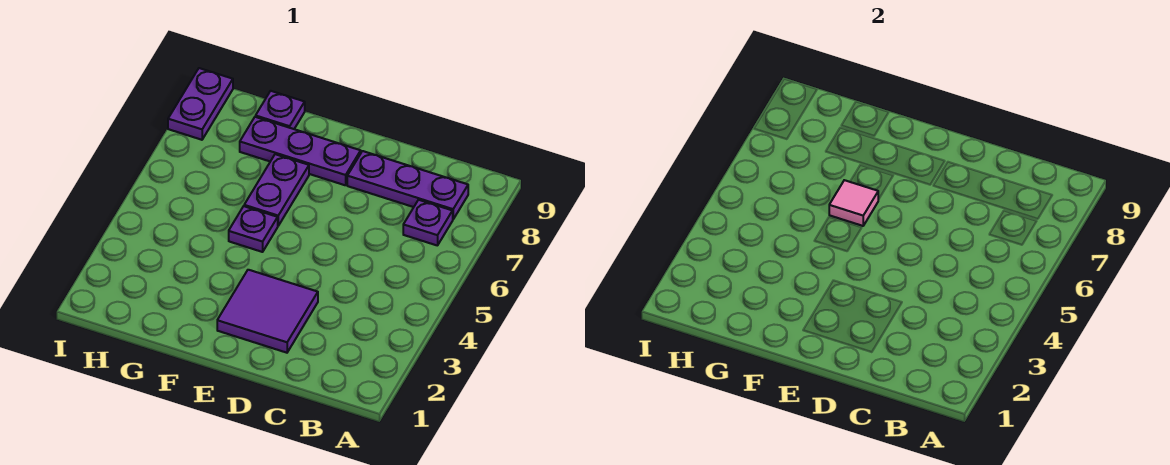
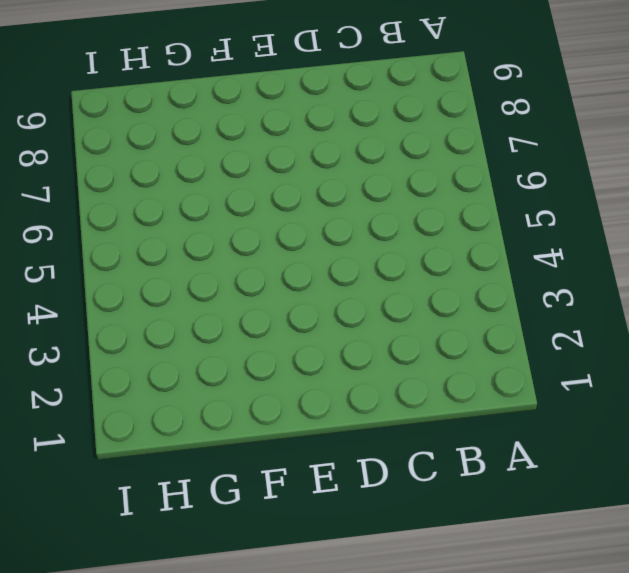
none -> purple 1x1 plate [403,200,453,246]
none -> purple 1x3 plate [347,151,468,219]

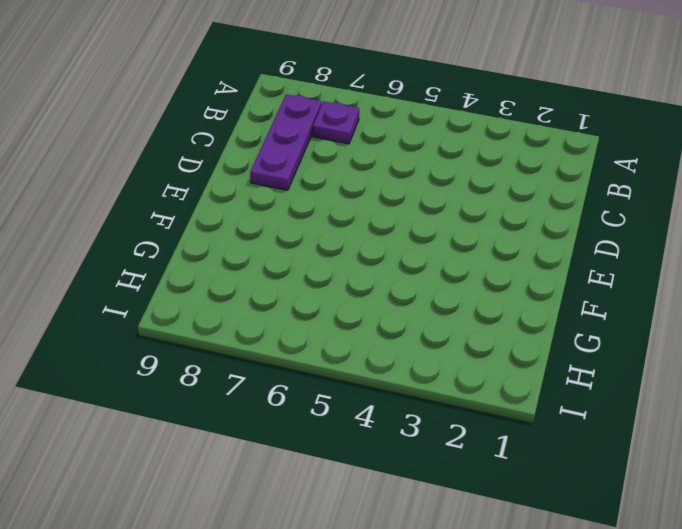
none -> purple 2x2 tile [217,270,318,353]
none -> purple 1x3 plate [240,117,361,185]

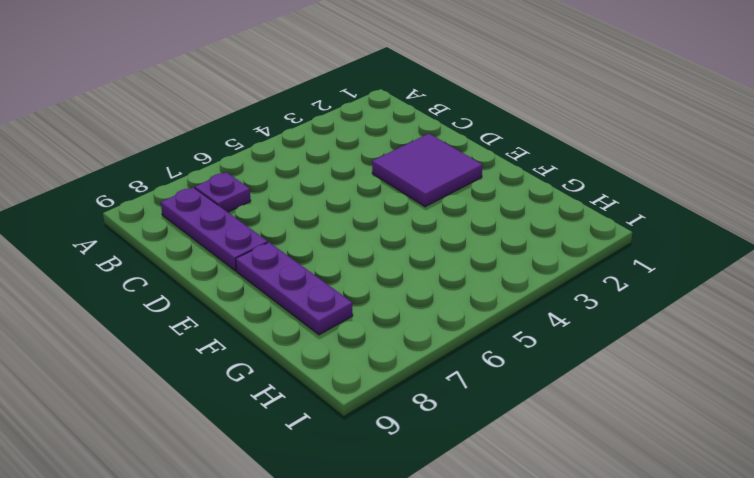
none -> purple 1x1 plate [229,206,278,252]
none -> purple 1x2 plate [244,154,309,226]

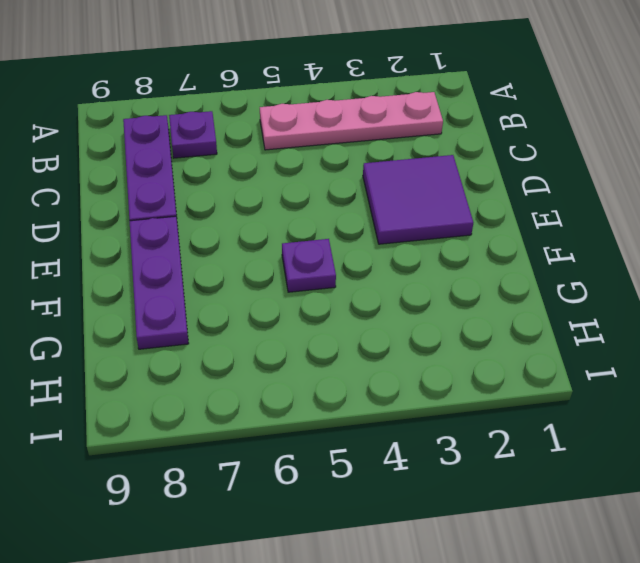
pink 1x4 plate [260,92,443,150] -> none
none -> purple 1x2 plate [244,154,309,226]
none -> purple 1x1 plate [256,91,305,129]

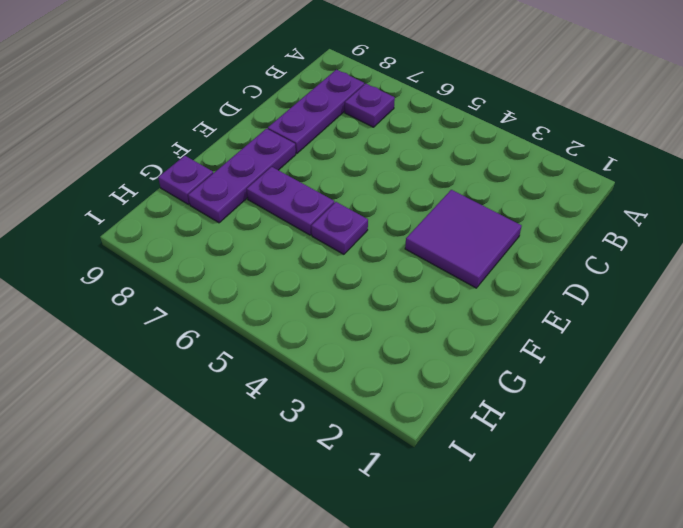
none -> purple 1x2 plate [168,68,233,140]
none -> pink 1x1 tile [829,180,878,226]

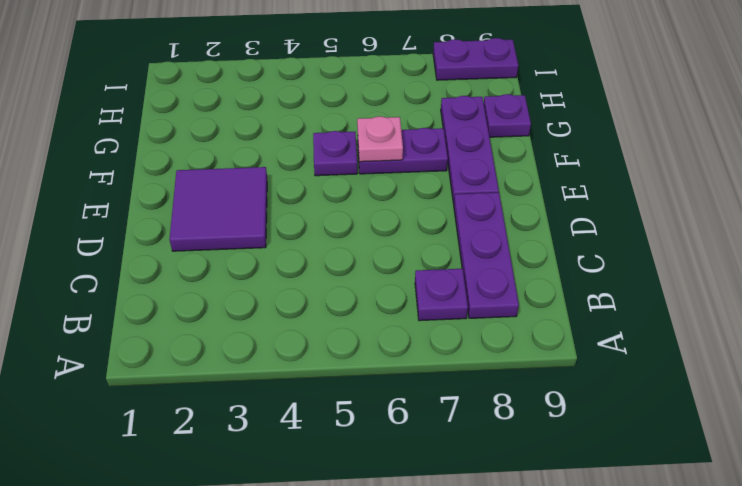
pink 1x1 plate [357,116,403,162] -> pink 1x1 tile [829,180,878,226]

